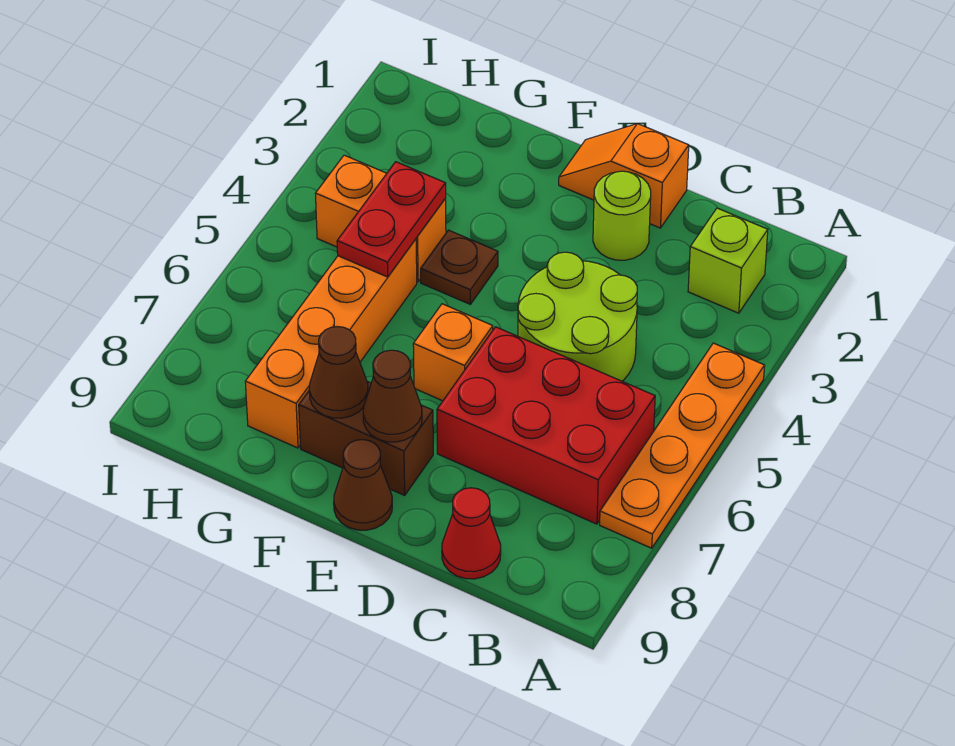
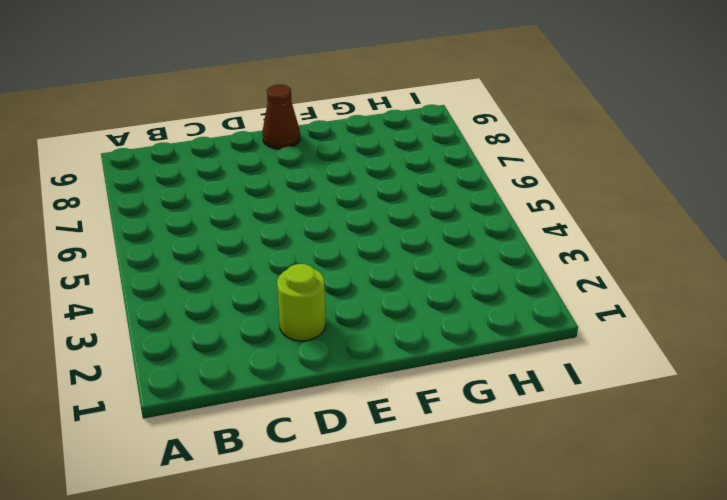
none -> orange 1x4 plate [600,343,765,548]
none -> lime 1x1 brick [688,208,768,313]
none -> red 2x3 brick [437,327,655,524]

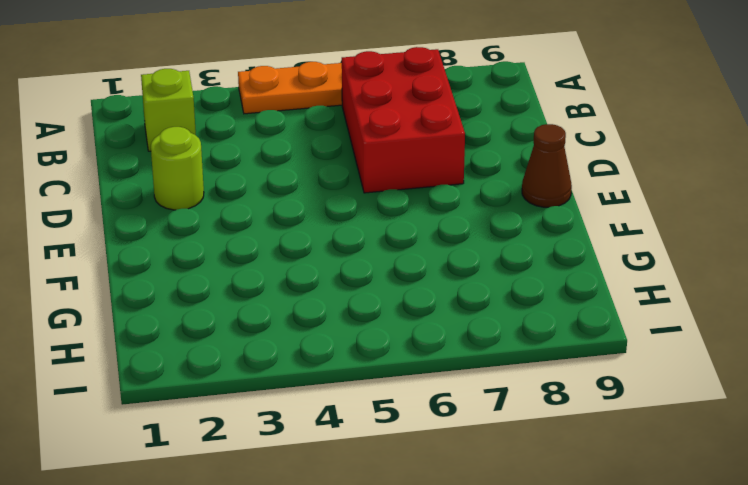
none -> lime 2x2 round brick [518,252,637,381]
none -> red 1x1 cone [442,488,501,579]
none -> orange 1x2 slope [559,124,689,228]

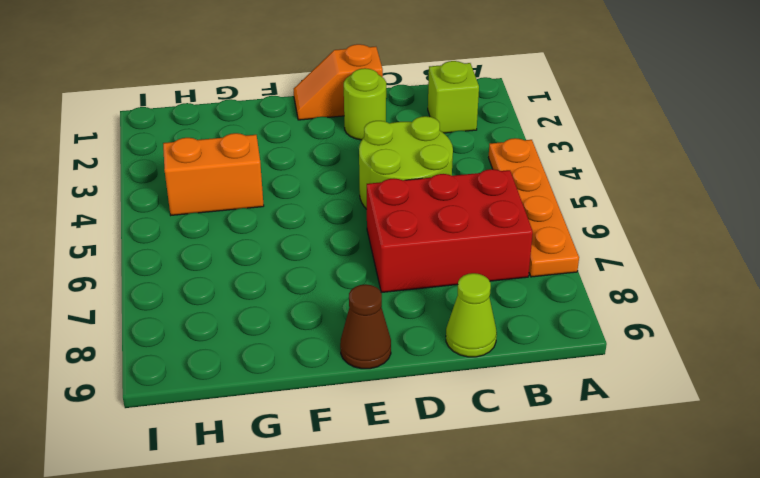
lime 1x1 cone [446,273,497,357] -> red 1x1 cone [442,488,501,579]
none -> orange 1x1 brick [413,304,493,401]
none -> brown 1x2 brick [299,381,433,495]
none -> brown 1x1 plate [421,230,498,304]

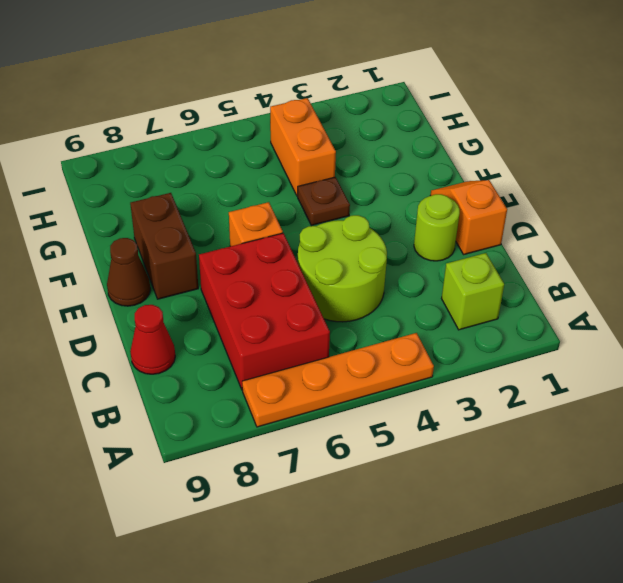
none -> orange 1x4 brick [245,239,417,448]
none -> brown 1x1 cone [363,350,422,442]
none -> brown 1x1 cone [309,327,368,418]

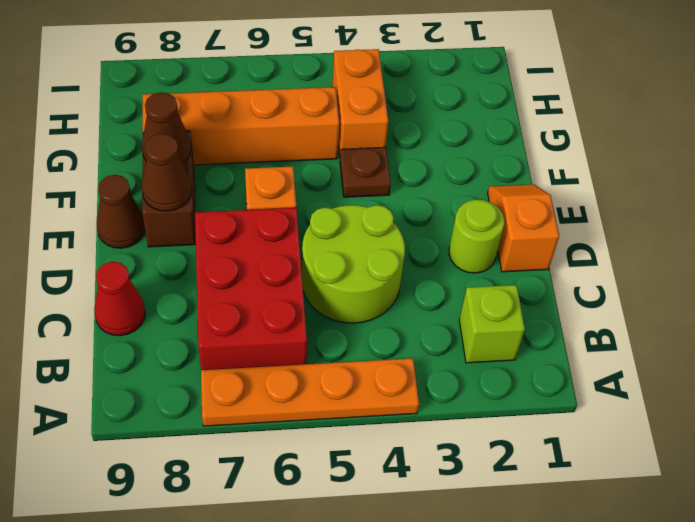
none -> red 1x2 plate [337,162,446,277]

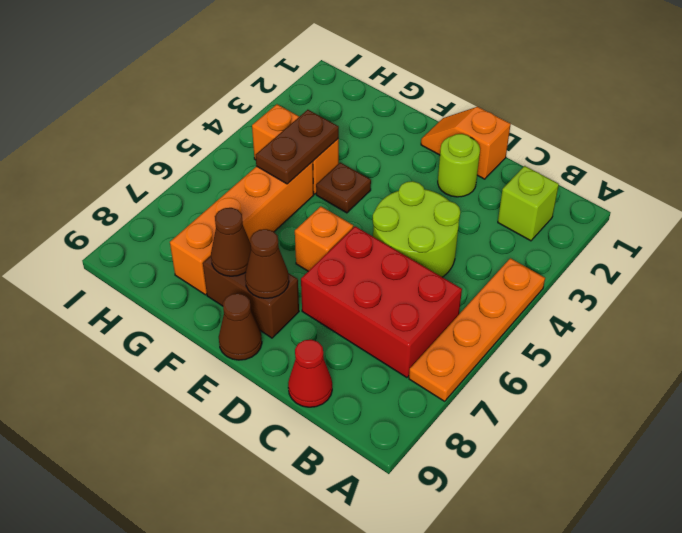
brown 1x2 plate [256,110,339,184] -> red 1x2 plate [337,162,446,277]

